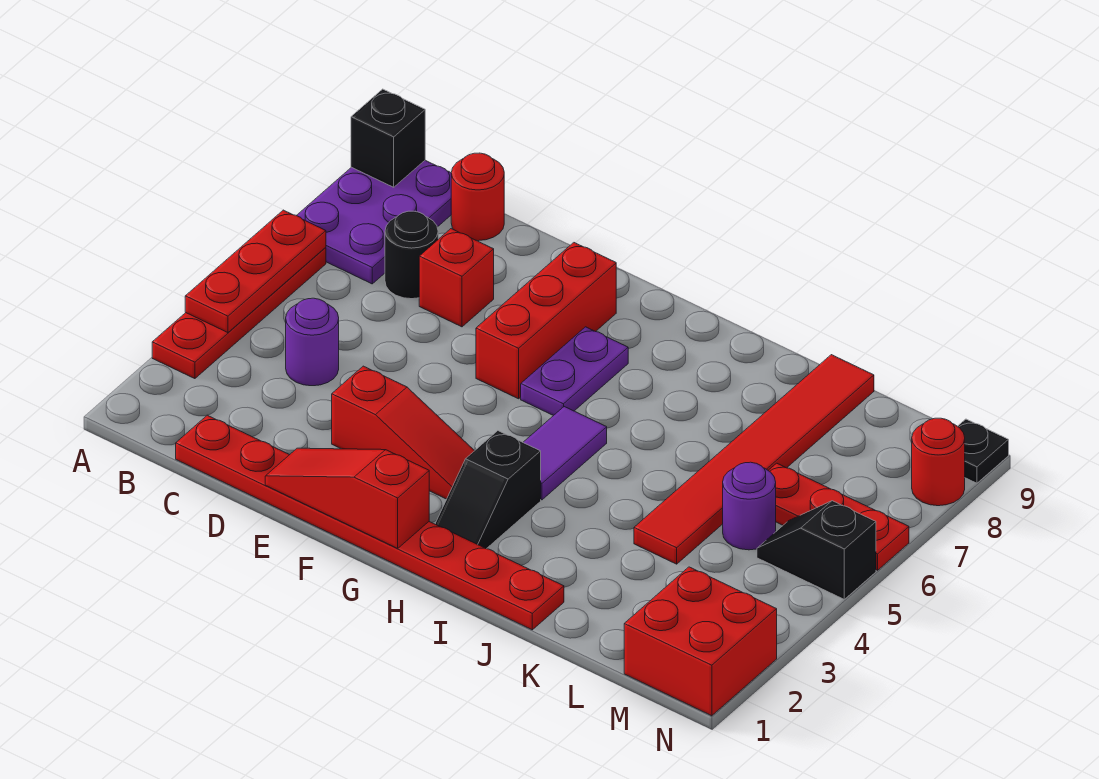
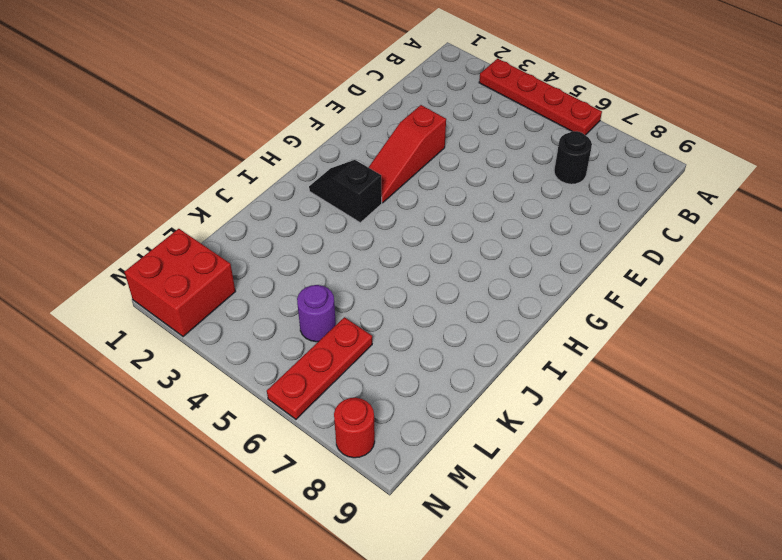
none -> purple 2x3 plate [297,160,451,284]
none -> red 1x8 plate [176,415,564,630]
none -> purple 1x1 round brick [286,298,339,386]

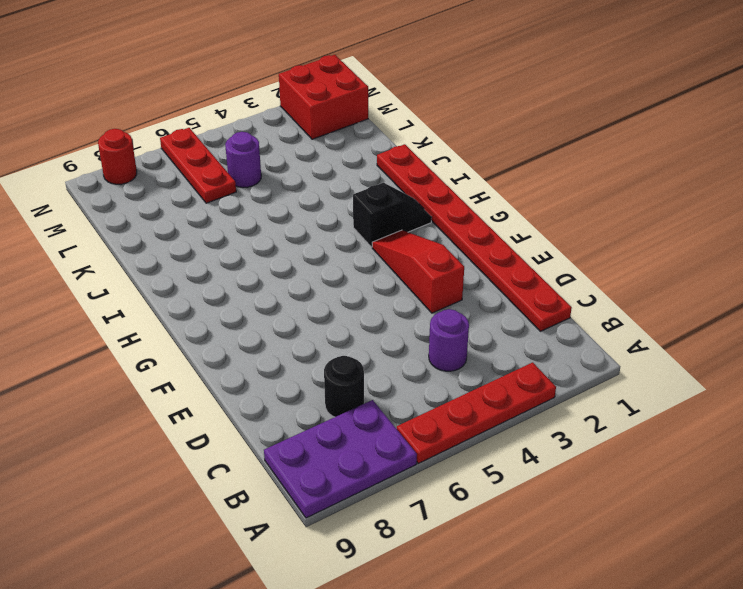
none -> red 1x1 round brick [451,153,504,241]
none -> red 1x1 brick [419,229,494,327]
none -> red 1x3 brick [476,243,616,399]

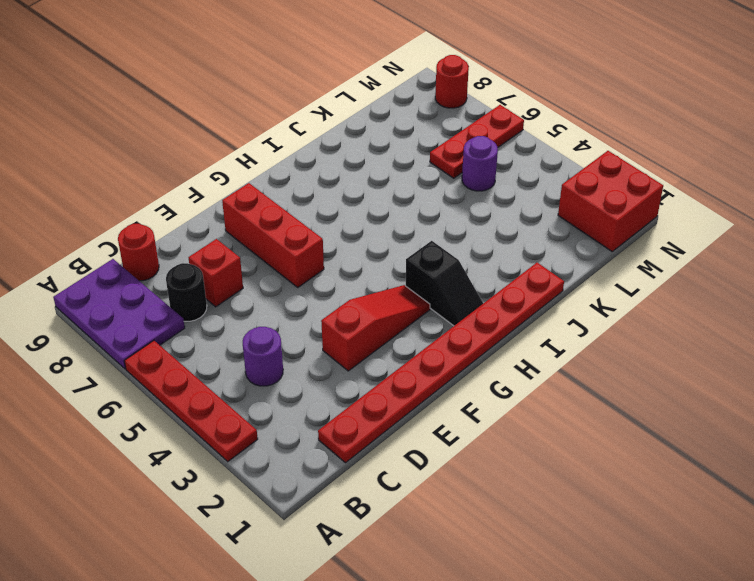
none -> purple 1x2 plate [521,327,628,416]
none -> purple 1x2 tile [523,407,607,500]
none -> red 1x6 tile [634,355,874,564]

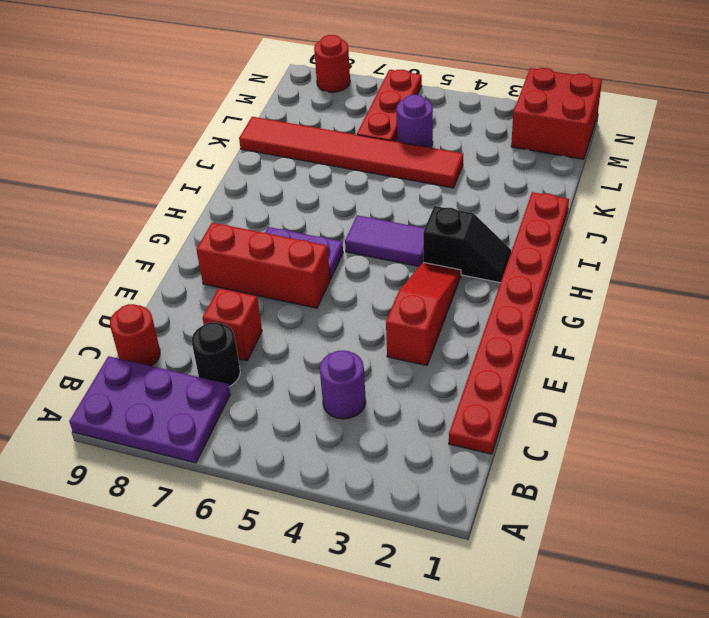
none -> red 1x4 plate [152,247,326,379]
none -> black 1x2 slope [757,501,876,599]
none -> black 1x1 plate [958,419,1009,483]

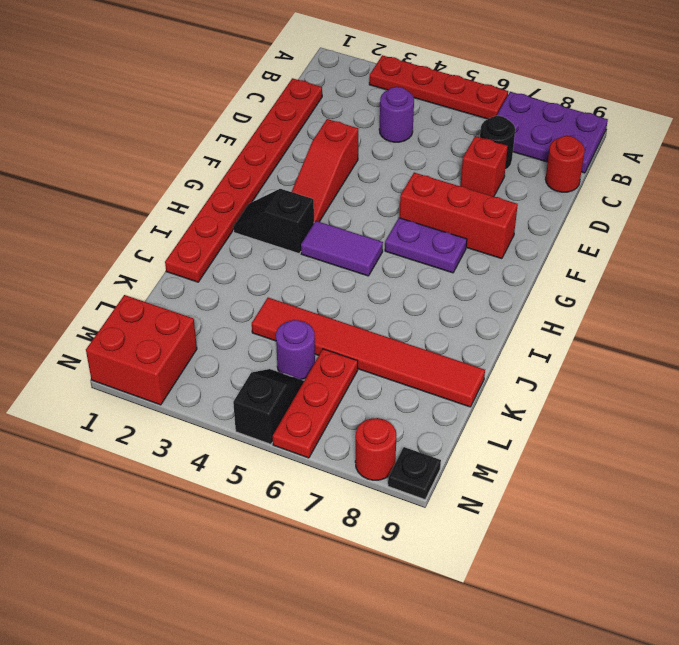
none -> red 1x3 plate [185,210,326,333]
none -> black 1x1 brick [351,89,425,187]
none -> red 1x3 slope [265,448,429,548]

